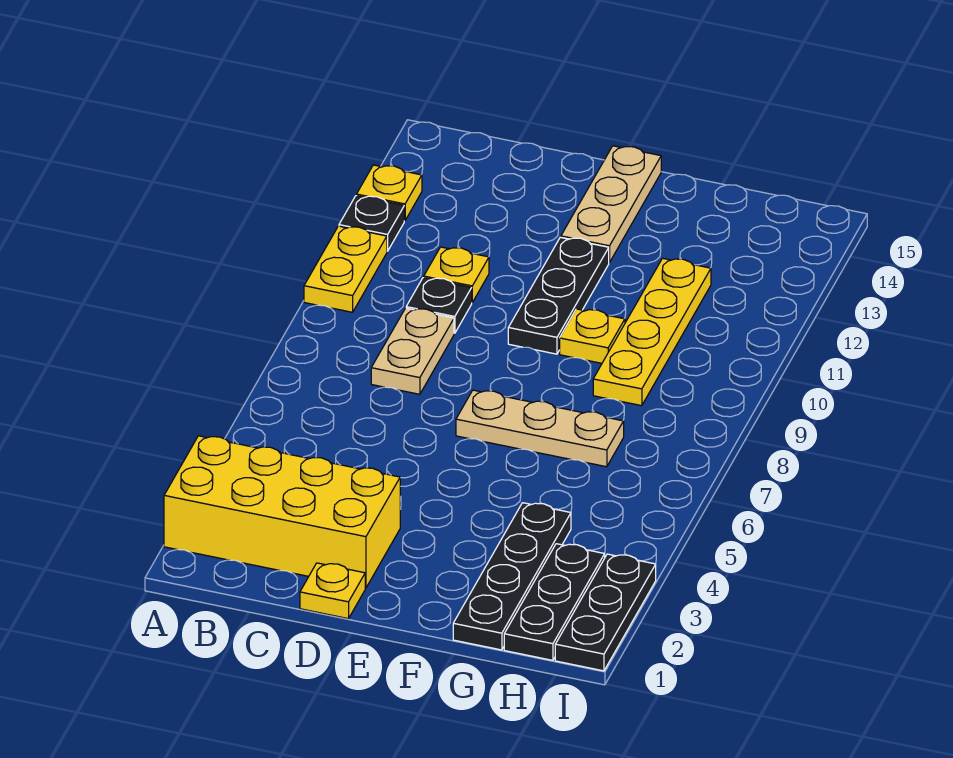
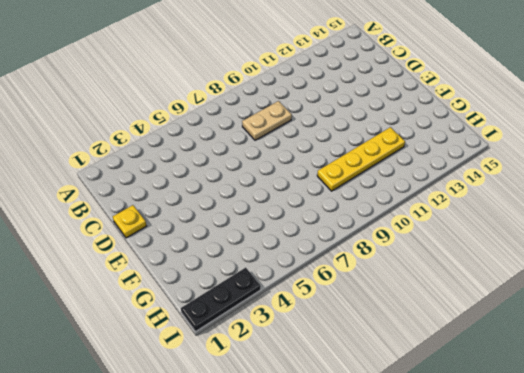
none -> yellow 2x4 brick [164,436,400,588]
none -> yellow 1x2 plate [304,226,387,312]
none -> black 1x1 plate [339,196,404,251]

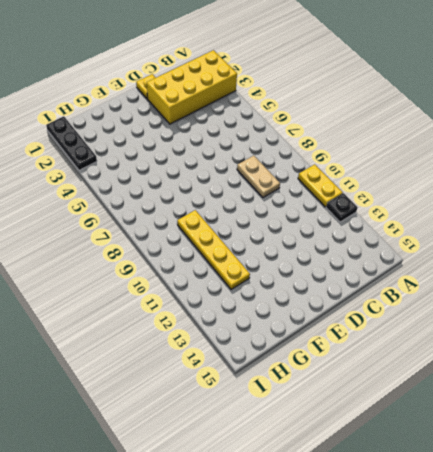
none -> yellow 1x1 plate [357,165,422,221]
none -> black 1x1 plate [406,278,472,333]
none -> yellow 1x1 plate [424,247,489,302]

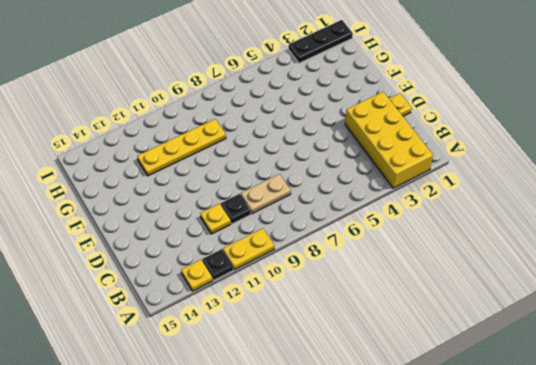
none -> tan 1x3 plate [456,390,624,467]
none -> black 1x3 plate [508,237,609,354]
none -> tan 1x3 plate [561,146,661,263]

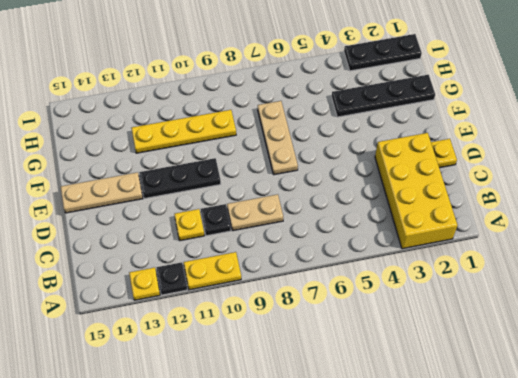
none -> yellow 1x1 plate [560,309,625,363]
none -> black 1x3 plate [504,544,605,660]

